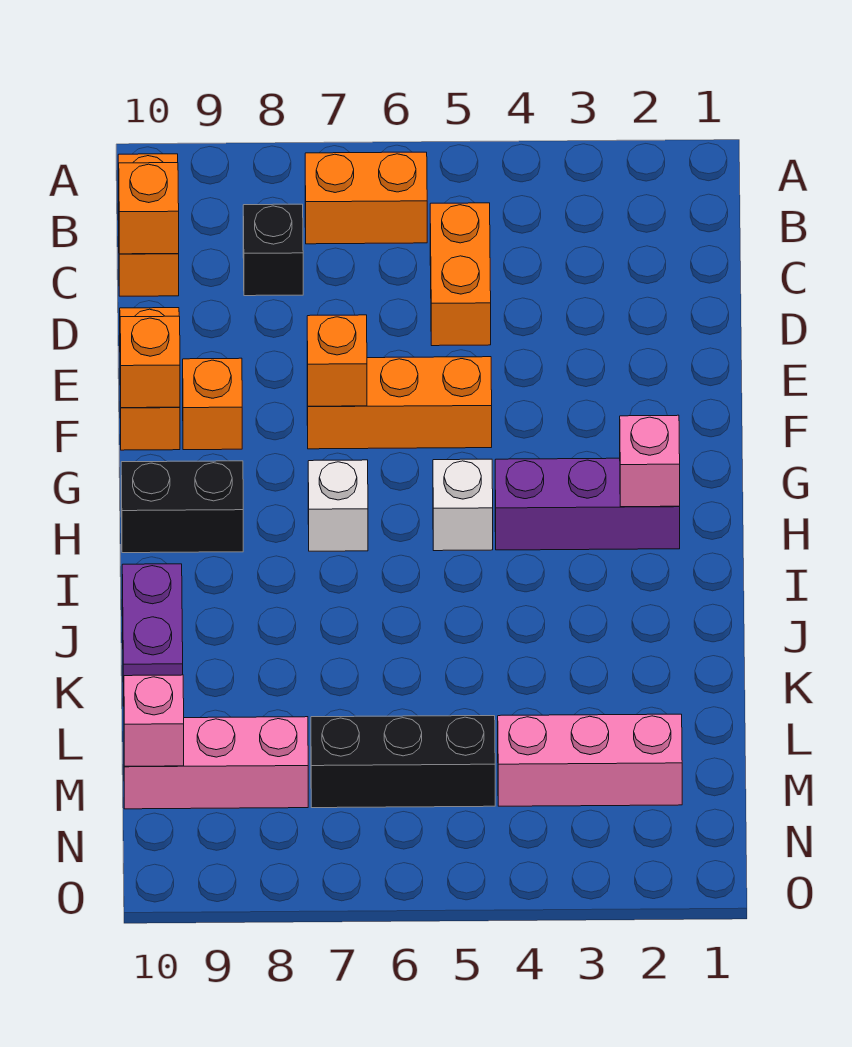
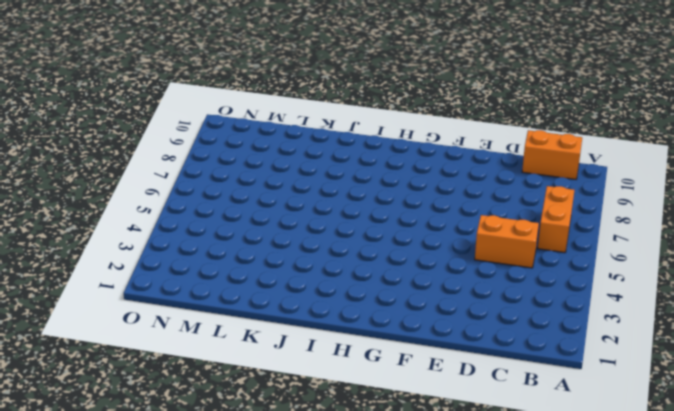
none -> black 1x1 brick [243,204,303,296]
none -> orange 1x2 brick [120,308,180,450]
none -> orange 1x3 brick [307,357,492,449]

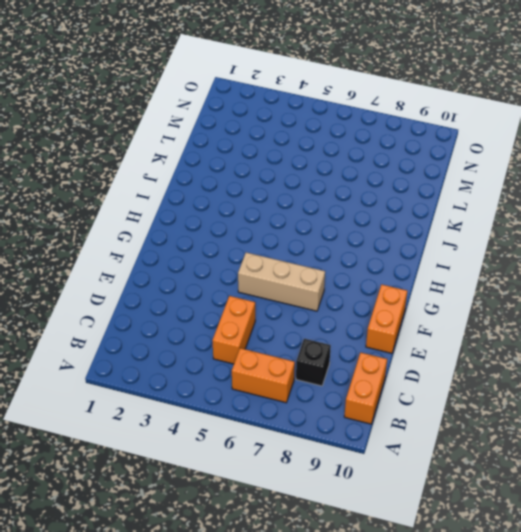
tan 1x3 brick [238,252,325,311] -> orange 1x3 brick [307,357,492,449]
none -> orange 1x1 brick [183,358,242,450]
none -> purple 1x3 brick [495,458,680,550]
none -> white 1x1 brick [433,459,493,551]

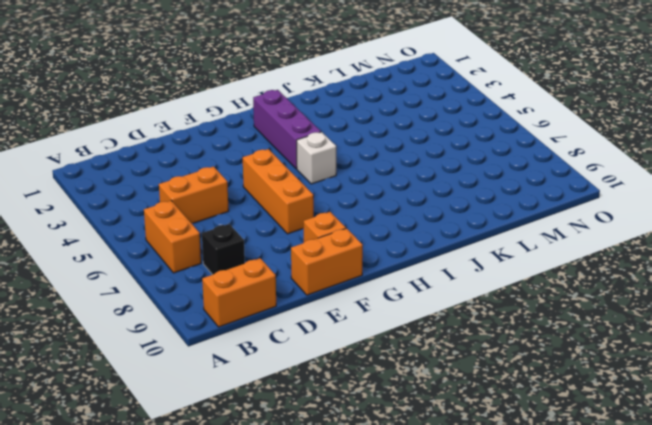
none -> white 1x1 brick [308,460,368,551]
none -> black 1x2 brick [121,461,243,553]
none -> purple 1x2 brick [122,564,183,706]

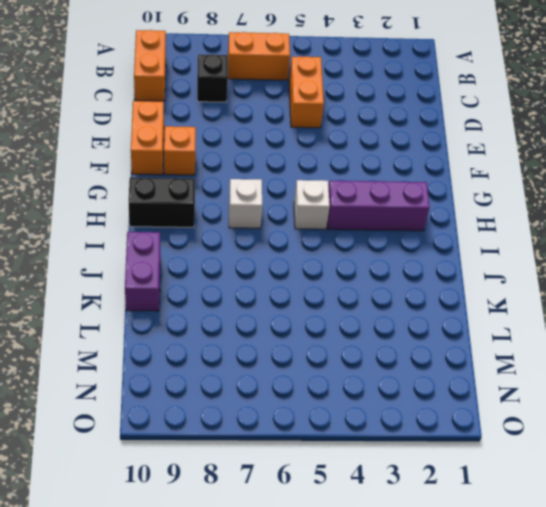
none -> orange 1x3 brick [307,357,492,449]
none -> pink 1x3 brick [498,714,682,806]
none -> black 1x3 brick [311,716,495,808]

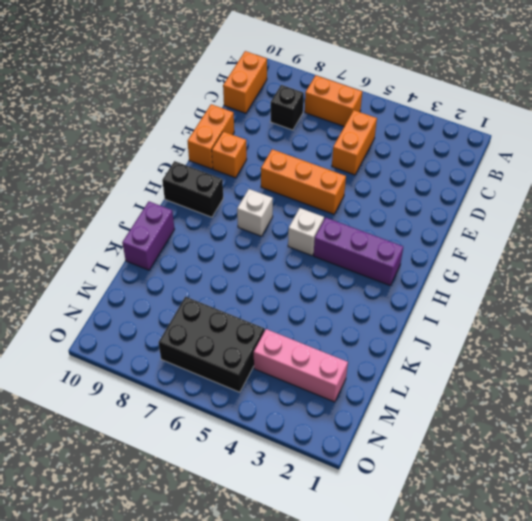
black 2x3 brick [159,297,265,392] -> black 1x3 brick [311,716,495,808]
none -> pink 1x3 brick [124,717,308,809]
none -> orange 1x1 brick [118,163,179,254]
none -> orange 1x1 brick [307,315,367,406]

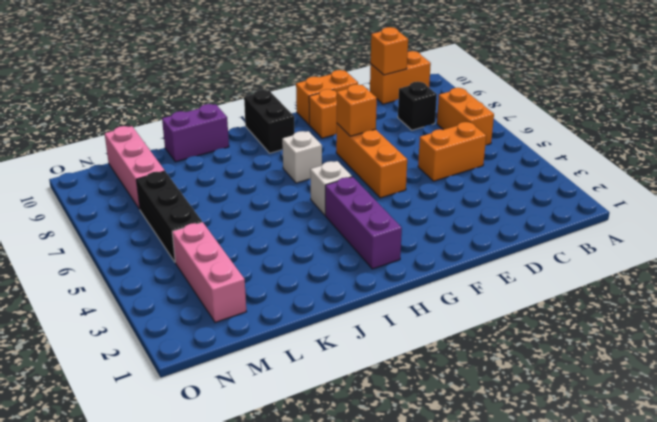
none -> orange 1x1 brick [120,316,180,408]
none -> pink 1x1 brick [620,415,680,507]
none -> pink 1x1 brick [124,675,184,766]

